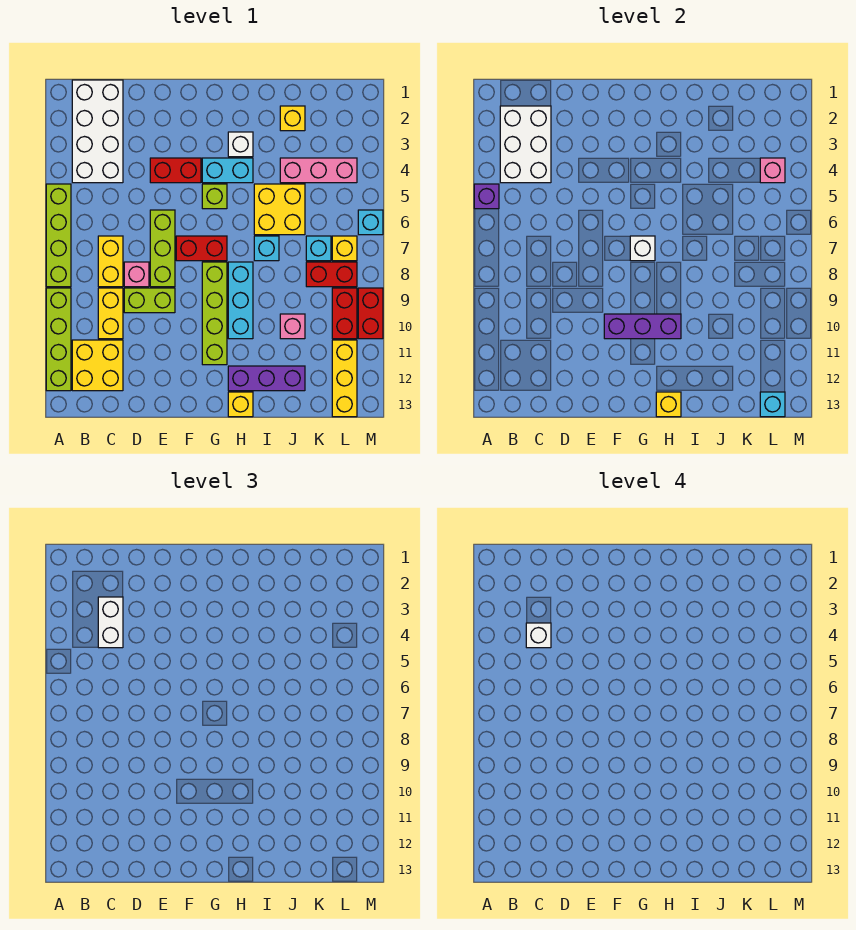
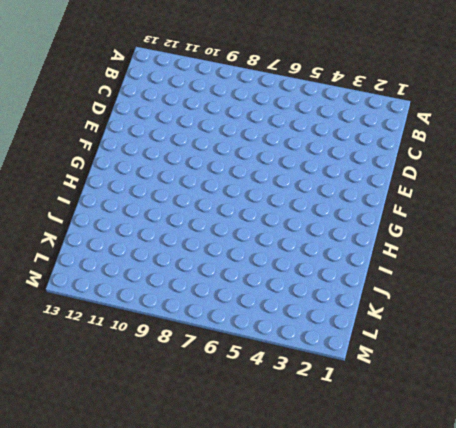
none -> lime 1x4 brick [46,184,71,287]
none -> lime 1x4 brick [46,288,71,391]
none -> white 2x4 brick [72,80,123,183]
none -> yellow 2x2 brick [72,340,123,391]

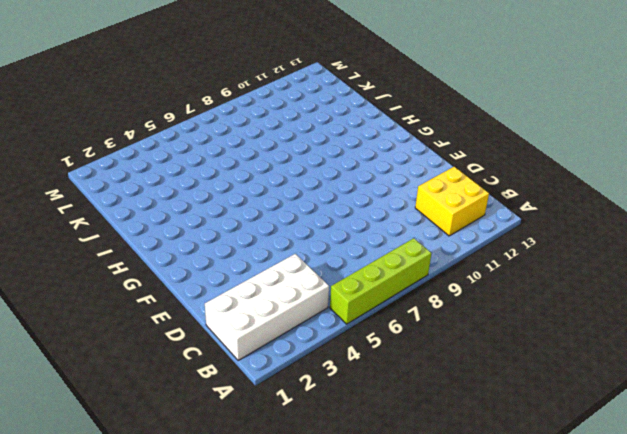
none -> lime 1x4 brick [46,288,71,391]
none -> yellow 1x2 brick [98,236,123,287]
none -> yellow 1x2 brick [98,288,123,339]
none -> pink 1x1 brick [124,262,149,287]

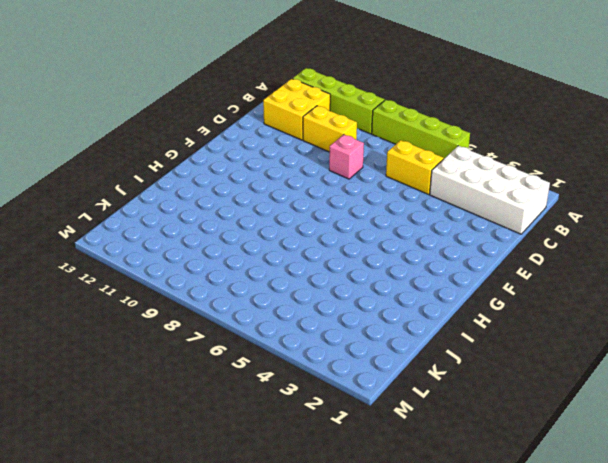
yellow 1x2 brick [386,140,444,194] -> yellow 1x2 brick moved to [98,236,123,287]
none -> lime 1x2 brick [124,288,175,313]
none -> red 1x2 brick [150,158,201,183]
none -> lime 1x3 brick [150,210,175,287]
none -> red 1x2 brick [176,236,227,261]

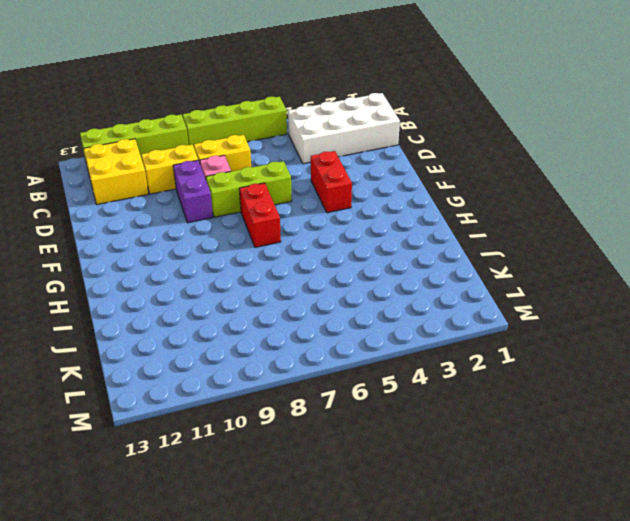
purple 1x2 brick [173,160,213,223] -> lime 1x2 brick [124,288,175,313]
none -> cyan 1x2 brick [202,158,253,183]
none -> lime 1x1 brick [202,184,227,209]
none -> lime 1x4 brick [202,262,227,365]
none -> white 1x1 brick [228,132,253,157]

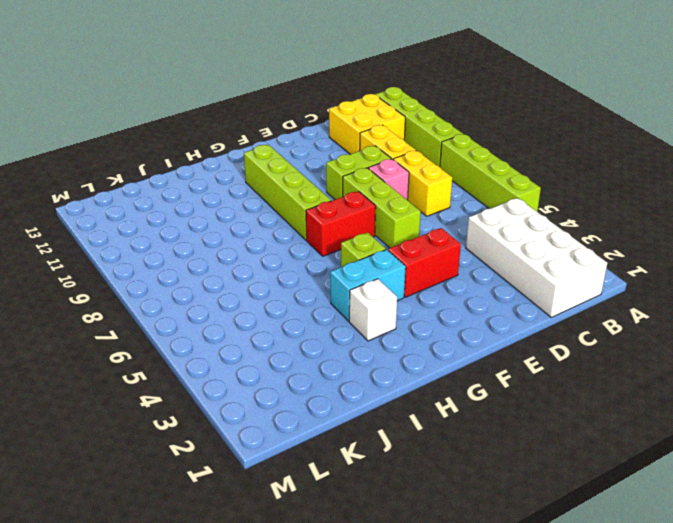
none -> cyan 1x3 brick [228,262,253,339]
none -> purple 1x3 brick [228,366,305,391]
none -> yellow 1x1 brick [228,392,253,417]
none -> yellow 2x2 brick [254,184,305,235]

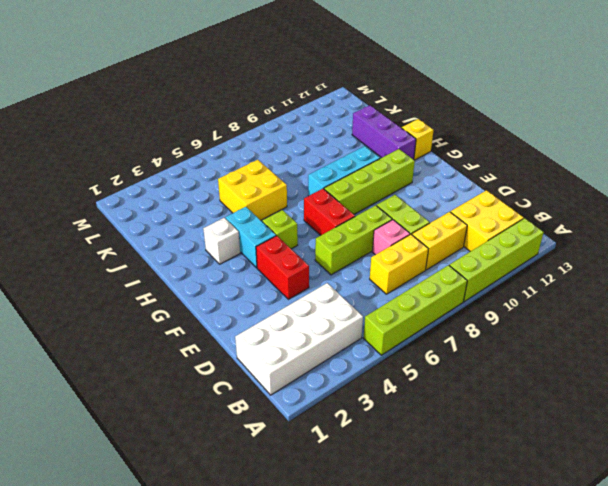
none -> cyan 1x1 brick [254,236,279,261]
none -> yellow 1x1 brick [280,106,305,131]
none -> pink 1x3 brick [280,158,357,183]
none -> pink 1x1 brick [280,314,305,339]

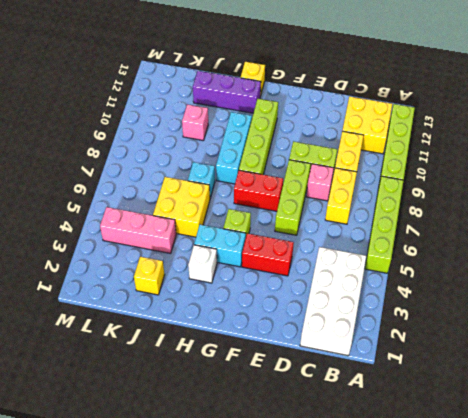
none -> cyan 1x1 brick [306,236,331,261]
none -> red 1x2 brick [306,262,357,287]
none -> yellow 1x1 brick [332,236,357,261]
none -> red 1x2 brick [332,288,357,339]

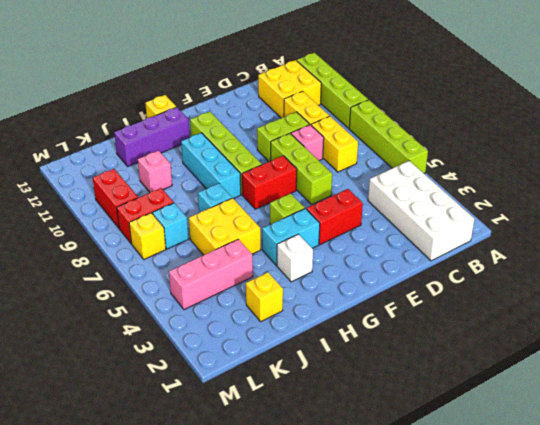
none -> yellow 1x3 brick [332,340,357,417]
none -> cyan 1x1 brick [358,210,383,235]
none -> red 1x2 brick [358,288,383,339]
none -> purple 1x1 brick [474,184,499,209]

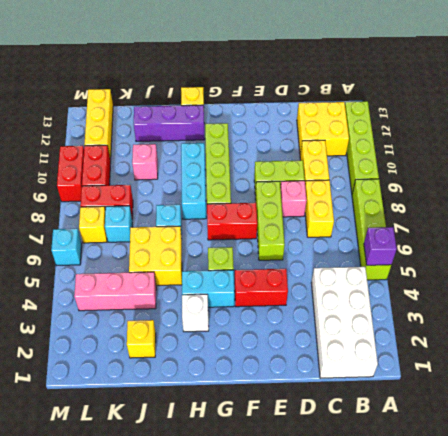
none -> white 2x3 brick [500,106,551,183]
none -> purple 1x3 brick [604,314,681,339]
none -> white 1x1 brick [630,236,655,261]
none -> yellow 1x1 brick [656,392,681,417]

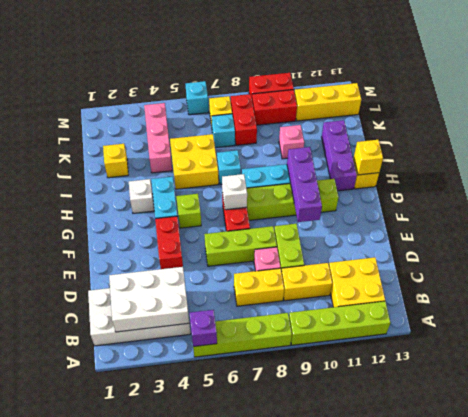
none -> pink 1x1 brick [760,158,785,183]
none -> cyan 1x1 brick [760,392,785,417]
none -> white 1x2 brick [98,597,123,648]
none -> white 1x1 brick [526,623,551,648]

